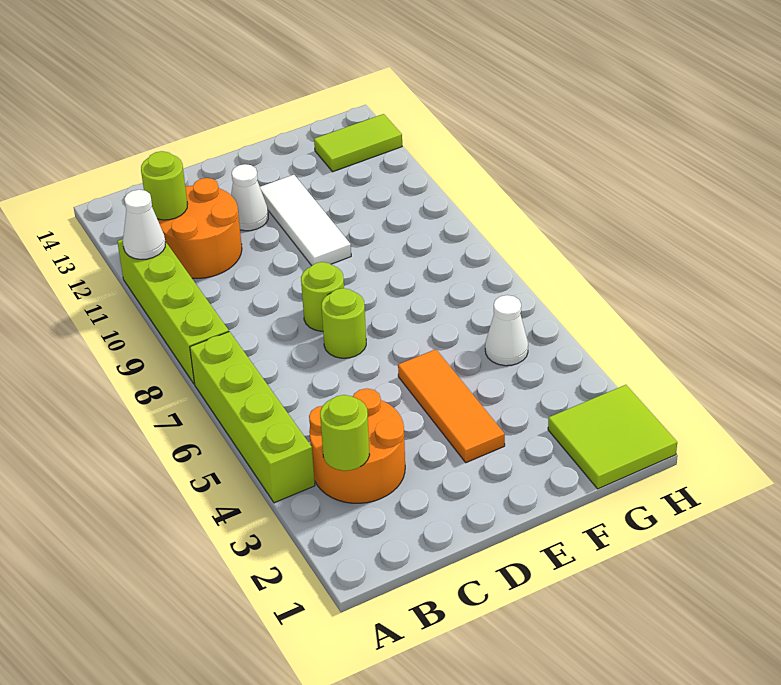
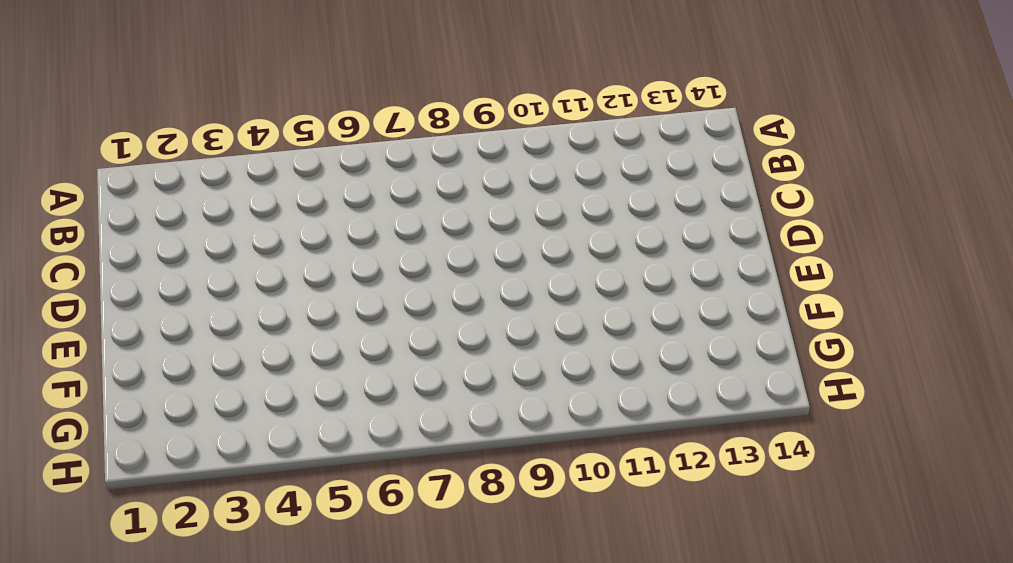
none -> lime 1x4 brick [190,332,315,503]
none -> lime 1x4 brick [117,239,229,384]
none -> orange 2x2 round brick [309,389,405,503]

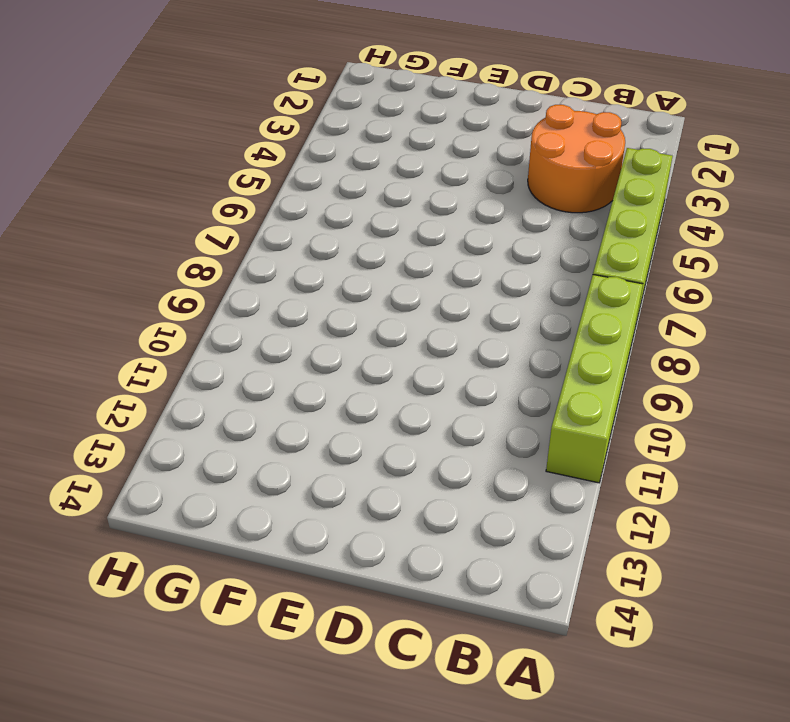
none -> orange 2x2 round brick [158,178,242,278]
none -> lime 1x1 round brick [322,288,366,358]
none -> lime 1x1 round brick [301,262,344,331]

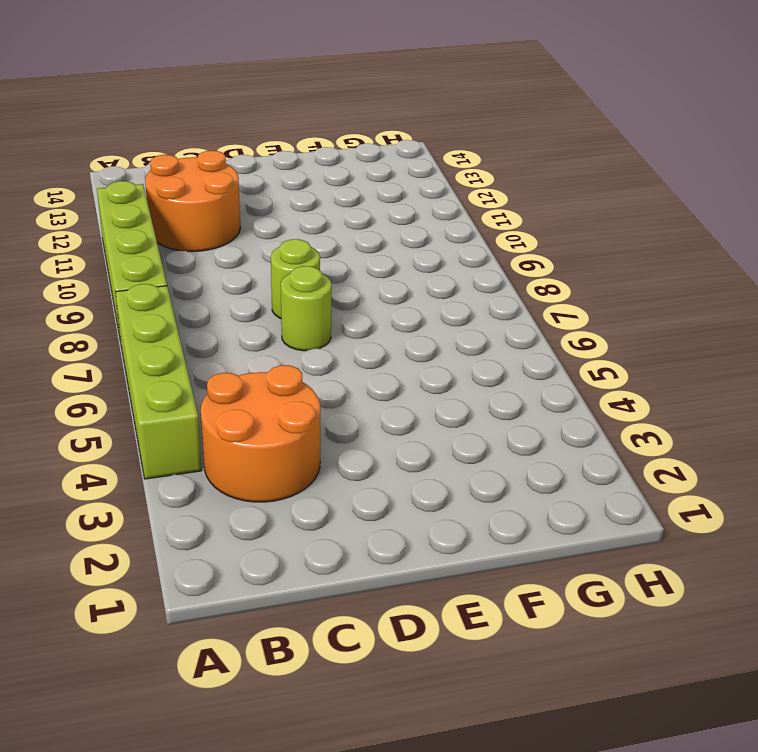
none -> white 1x1 cone [231,164,268,231]
none -> orange 1x3 tile [398,349,505,463]
none -> white 1x3 tile [260,175,351,266]

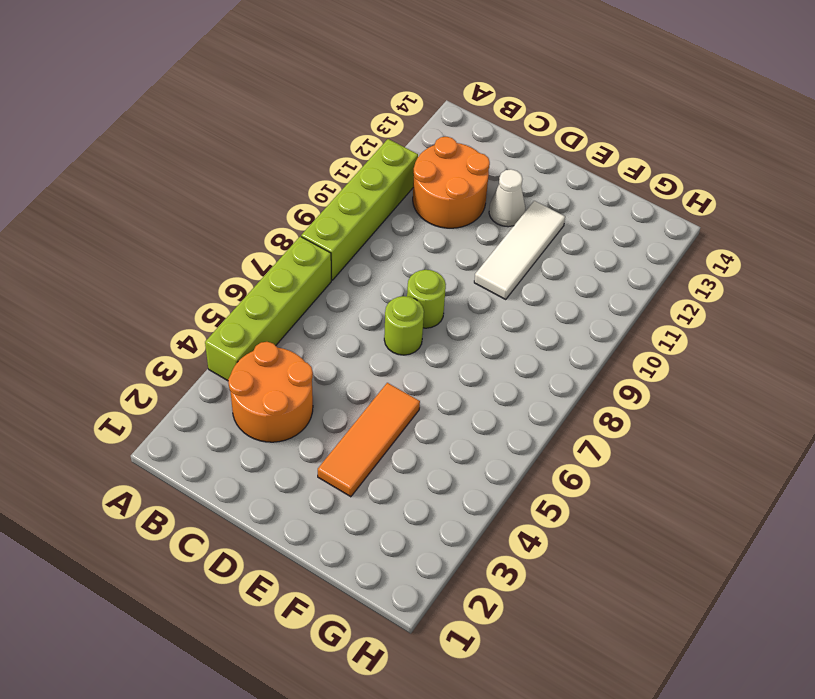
none -> lime 2x2 tile [548,385,677,489]
none -> white 1x1 cone [485,295,528,366]
none -> lime 1x2 tile [314,114,402,172]

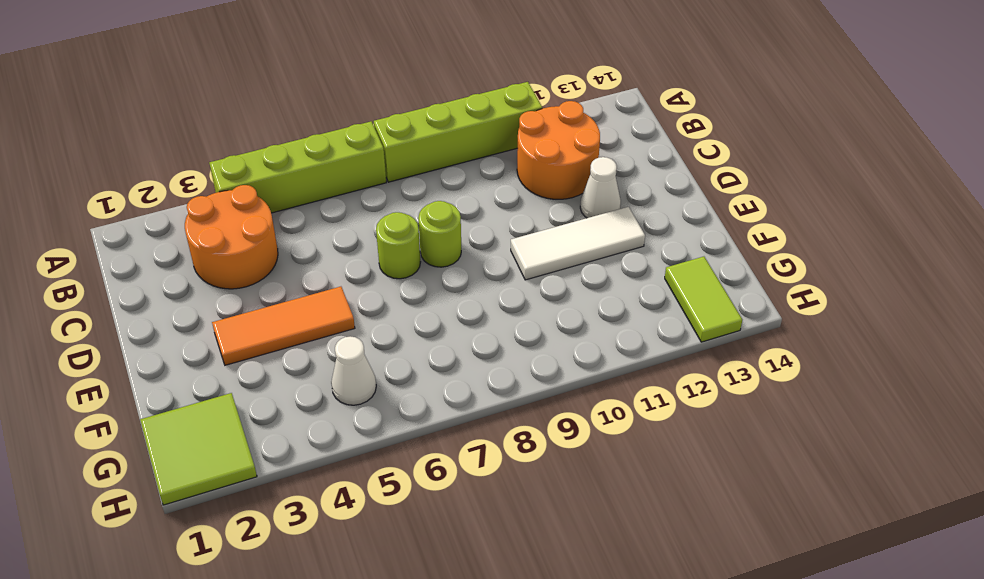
none -> white 1x1 cone [123,190,166,259]
none -> lime 1x1 round brick [320,395,370,471]
none -> lime 1x1 round brick [141,151,187,220]

